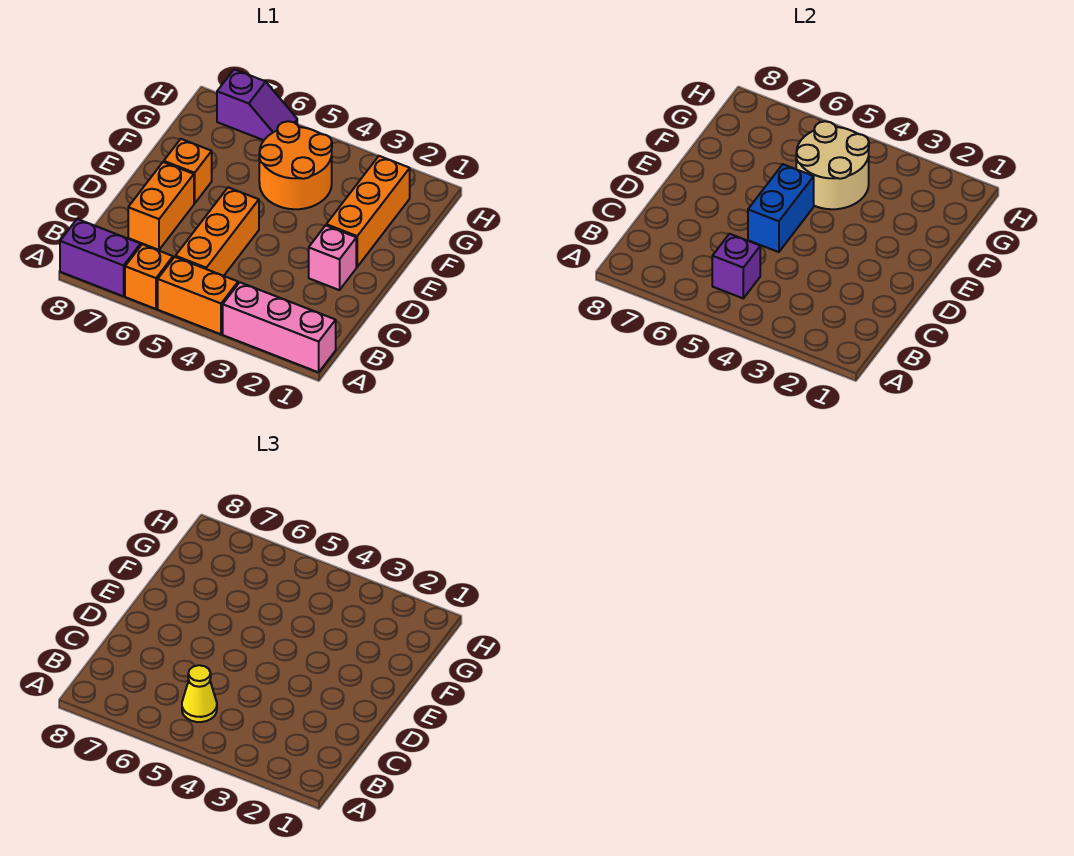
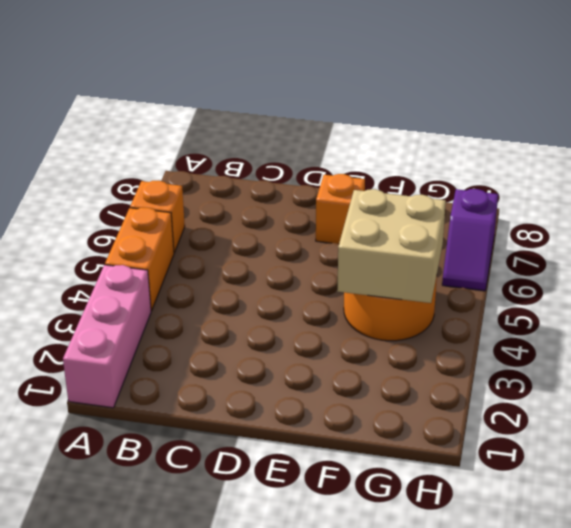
tan 2x2 brick [337,189,446,303] -> tan 2x2 round brick [796,121,869,209]
none -> purple 1x2 brick [60,219,141,296]
none -> orange 1x3 brick [175,187,259,276]
none -> orange 1x2 brick [128,162,194,250]

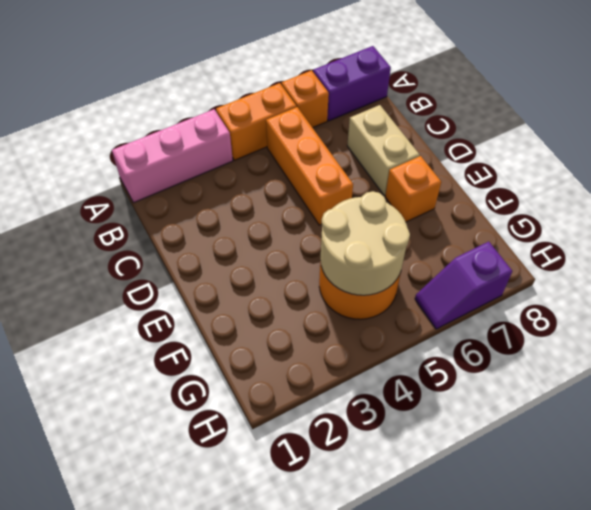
tan 1x2 brick [347,105,420,196] -> orange 1x2 brick [128,162,194,250]
none -> pink 1x1 brick [309,225,356,290]
none -> orange 1x3 brick [326,156,410,267]
none -> purple 1x1 brick [712,234,760,298]

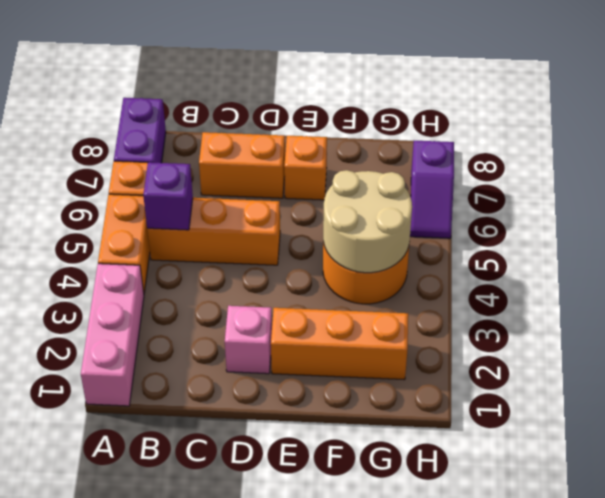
none -> blue 1x2 brick [748,164,814,252]
none -> yellow 1x1 cone [182,665,217,722]

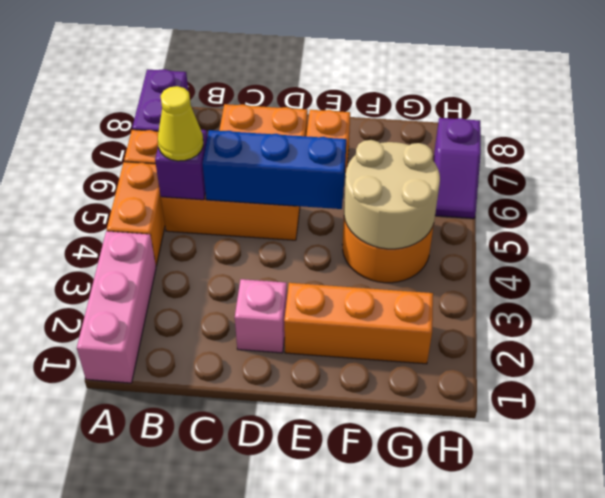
blue 1x3 brick [202,130,346,209] -> blue 1x2 brick [748,164,814,252]

